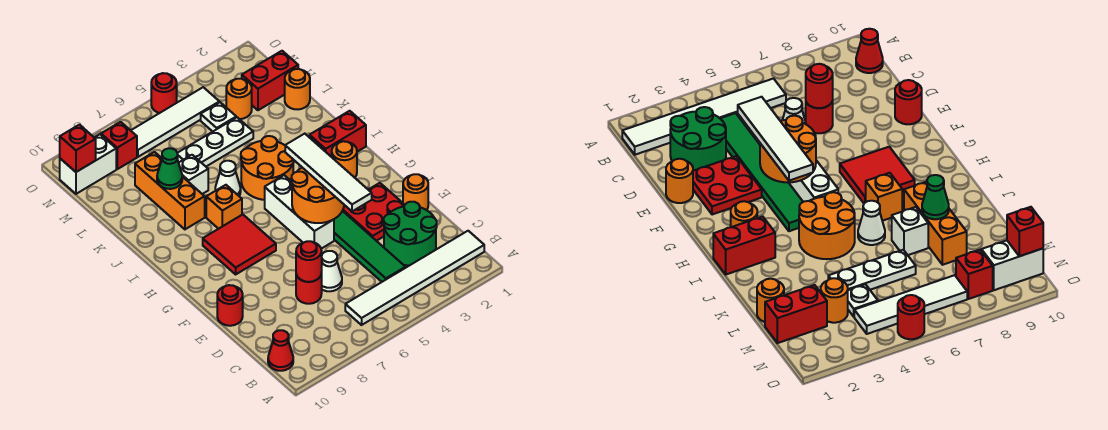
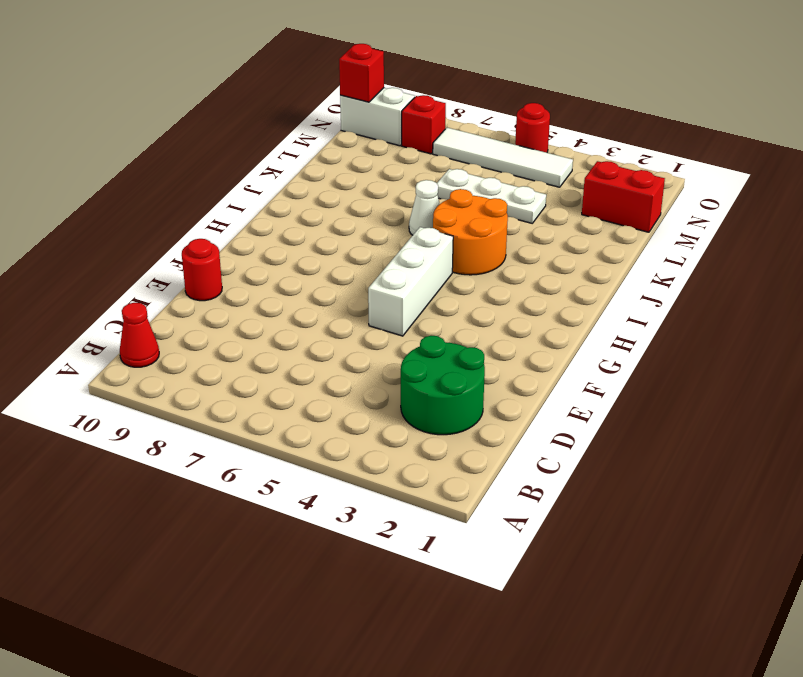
none -> white 1x6 tile [345,231,484,325]
none -> green 1x6 tile [334,211,406,282]
none -> white 1x1 cone [321,251,342,291]
none -> red 1x1 round brick [296,273,322,304]

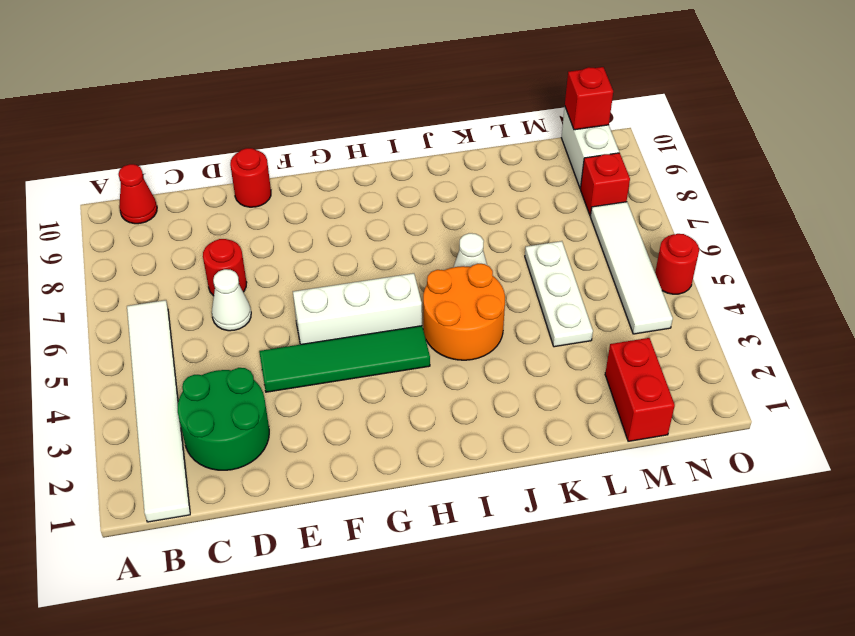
green 1x4 tile [259,326,430,392] -> green 1x6 tile [334,211,406,282]
none -> orange 1x1 round brick [403,174,428,210]
none -> red 2x2 plate [343,183,404,241]
none -> red 2x2 tile [203,215,276,274]
none -> orange 1x1 round brick [332,141,357,178]

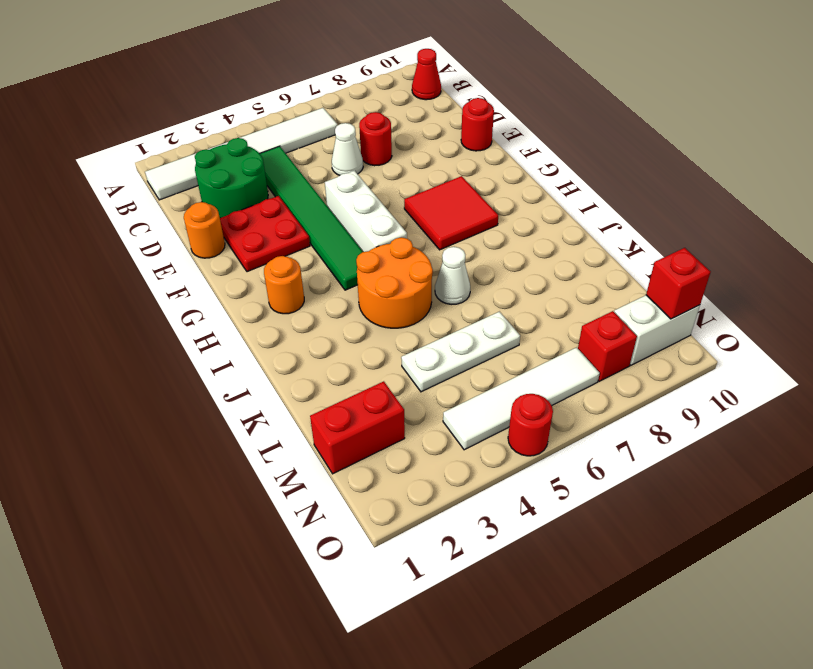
none -> red 1x2 brick [310,111,366,157]
none -> orange 1x1 brick [206,185,242,229]
none -> orange 1x3 brick [135,152,205,229]
none -> white 1x1 brick [179,155,208,194]

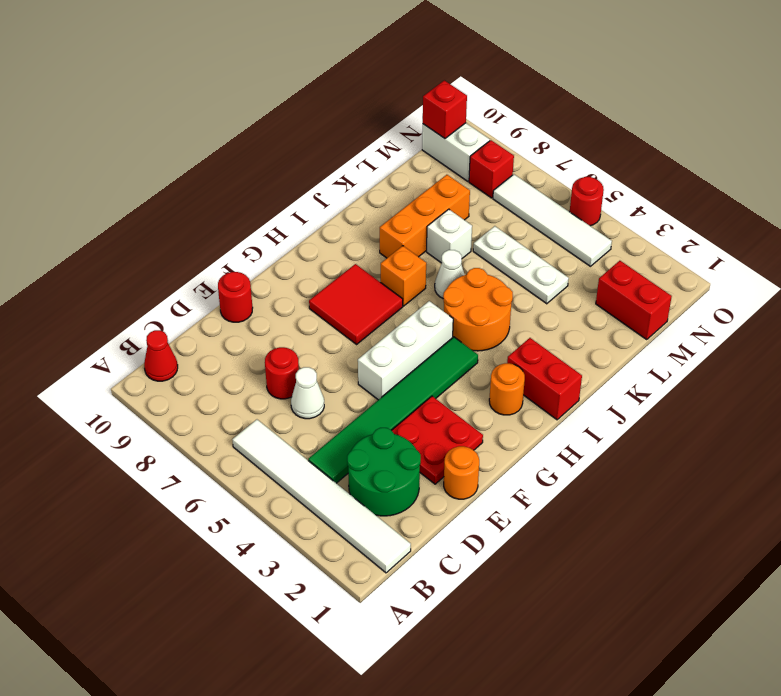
none -> orange 1x1 round brick [285,69,310,109]
none -> orange 1x1 round brick [226,79,252,119]
none -> white 1x1 plate [201,102,236,132]
none -> red 1x1 round brick [296,241,322,282]

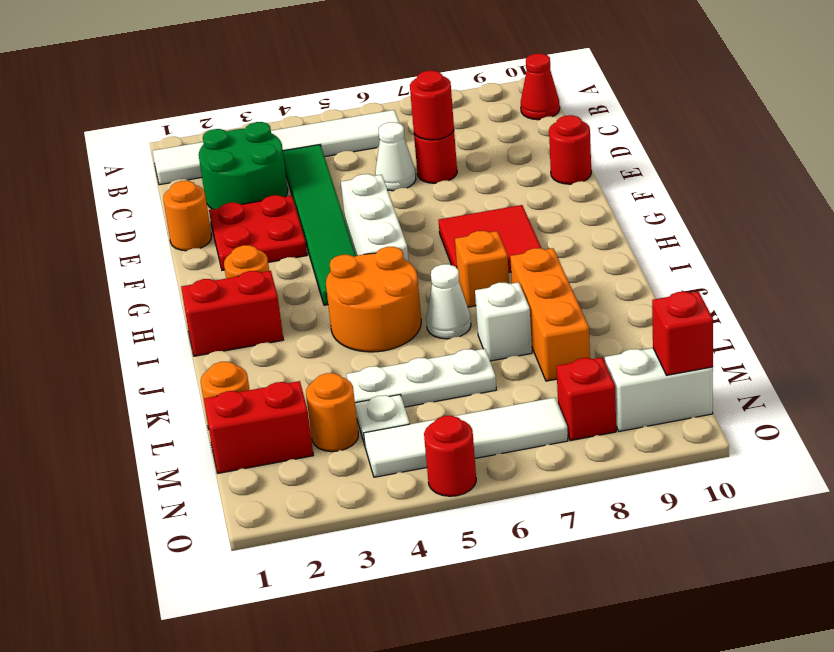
none -> orange 2x2 round brick [291,168,344,223]
none -> green 1x1 cone [157,148,182,189]
none -> white 1x4 tile [285,134,372,211]

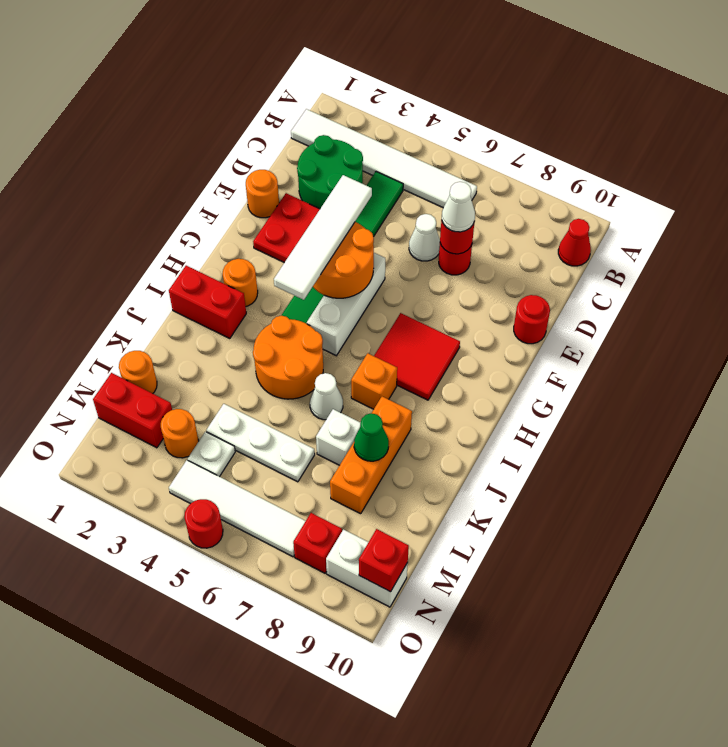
white 1x1 cone [442,182,475,232] -> none

